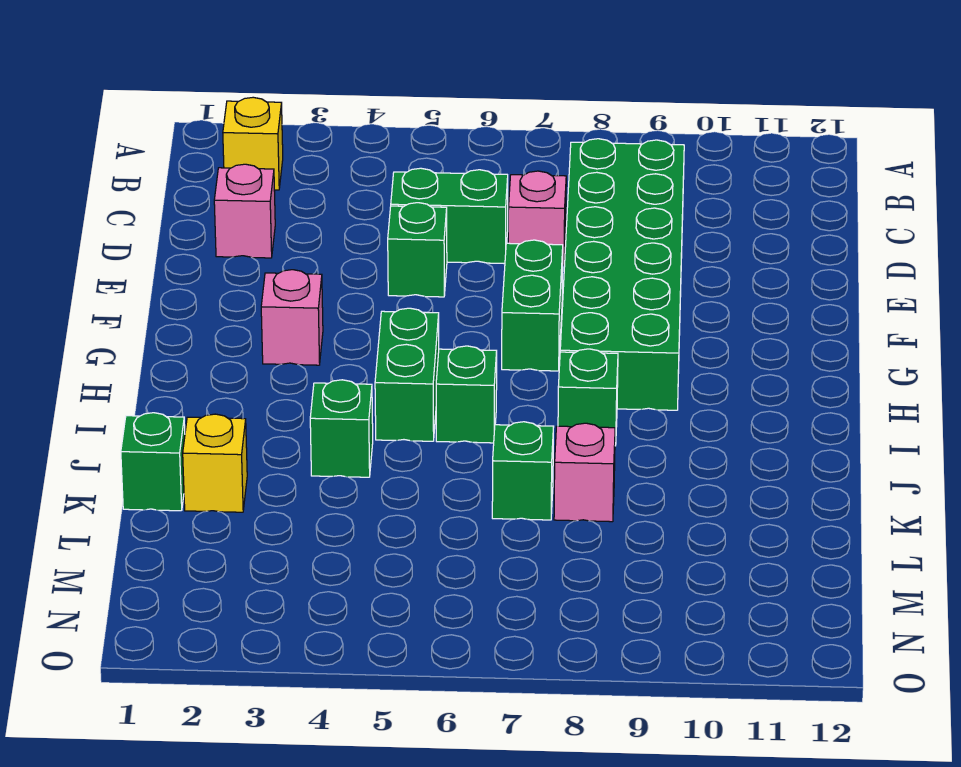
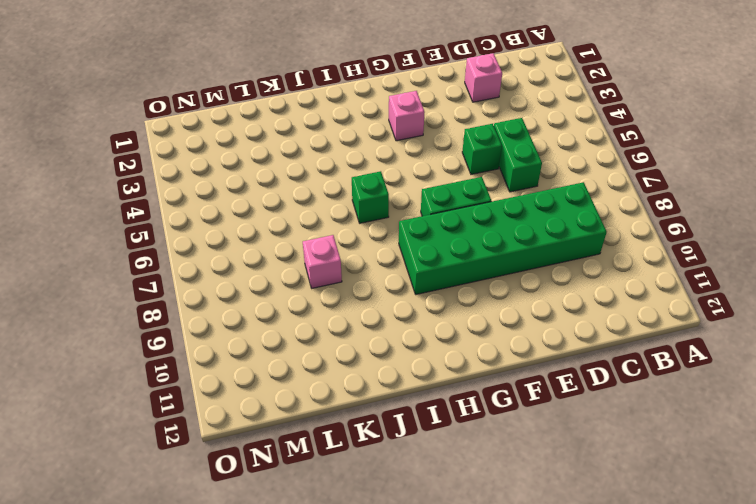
none -> yellow 1x1 brick [223,97,283,190]
none -> pink 1x1 brick [508,171,566,265]
none -> green 1x2 brick [375,308,439,441]

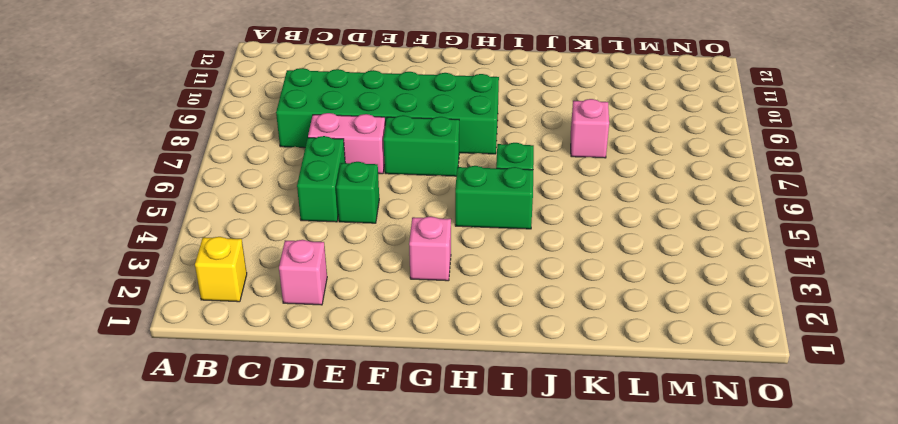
pink 1x2 brick [308,113,385,174] -> pink 1x1 brick [508,171,566,265]
none -> green 1x1 brick [558,349,618,446]
none -> green 1x1 brick [310,380,373,477]
none -> green 1x1 brick [121,413,185,511]

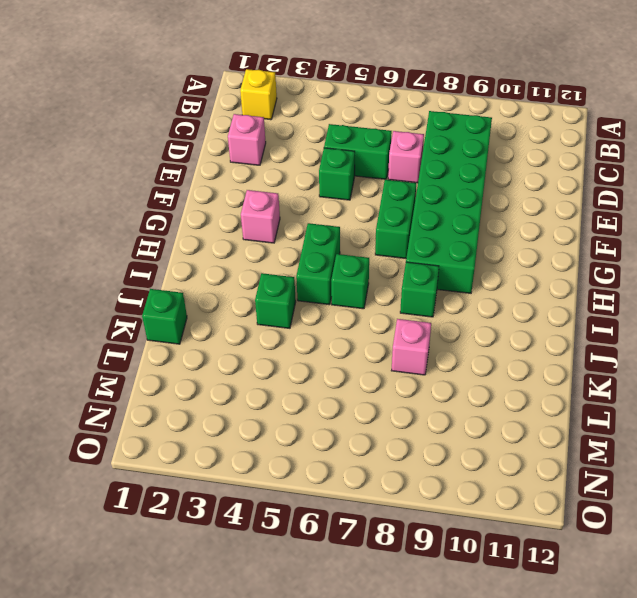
none -> yellow 1x1 brick [183,414,247,512]
none -> green 1x1 brick [492,422,554,520]

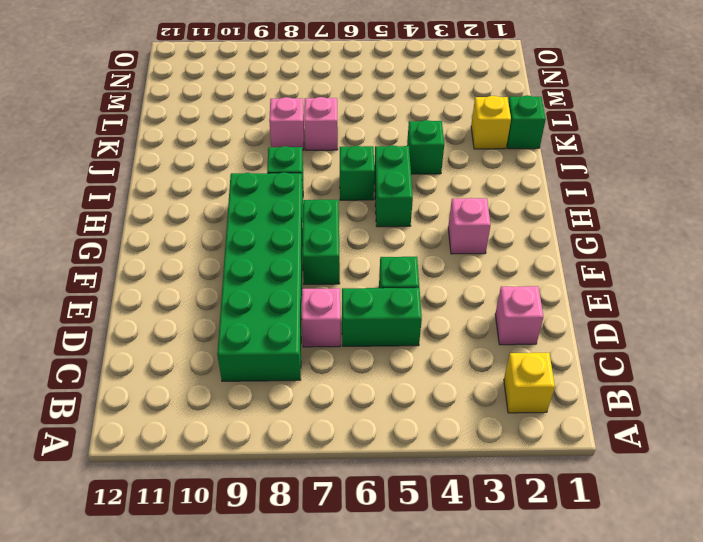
pink 1x1 brick [304,97,338,150] -> green 1x1 brick [492,422,554,520]

